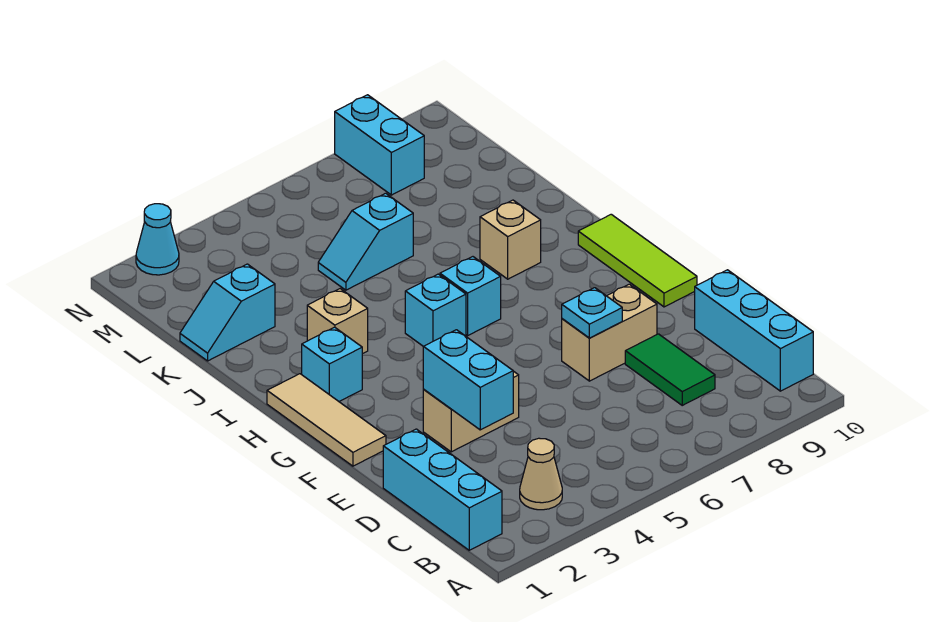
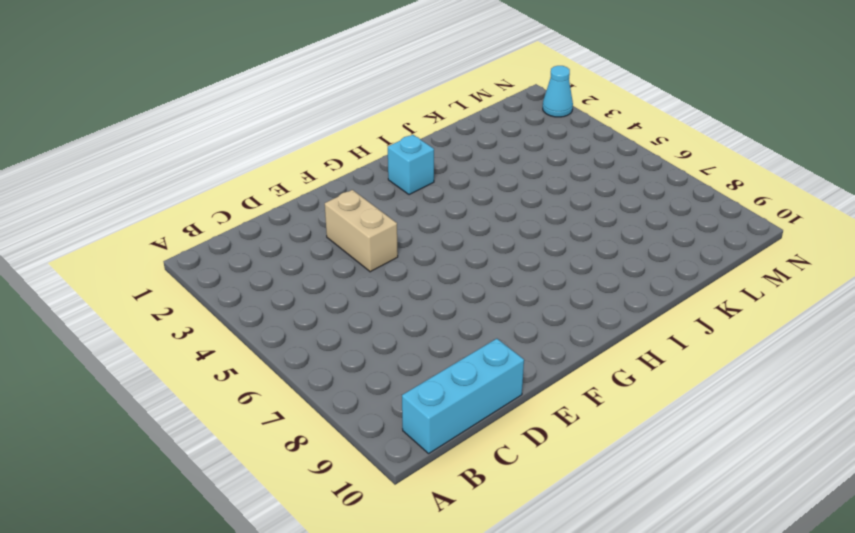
none -> cyan 1x3 brick [383,429,502,550]
none -> tan 1x1 cone [520,438,562,510]
none -> green 1x2 tile [625,334,715,405]

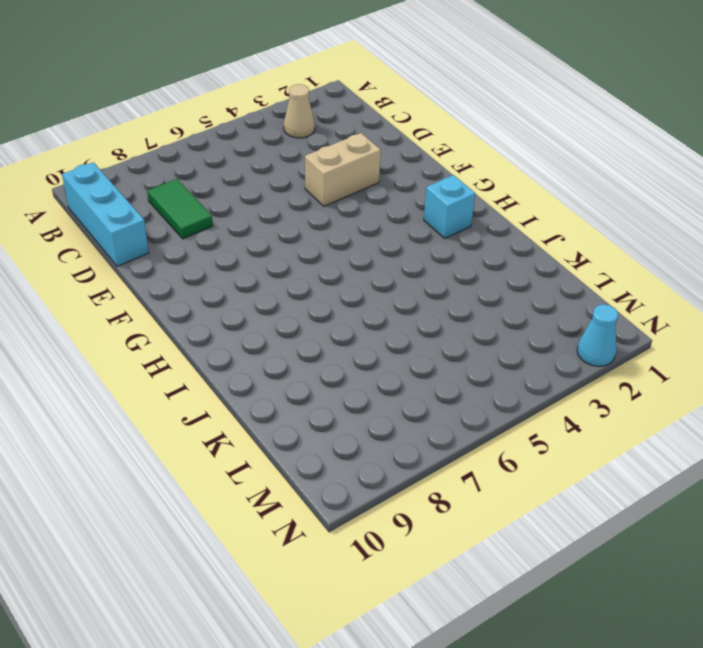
none -> cyan 1x3 brick [383,429,502,550]
none -> tan 1x2 brick [562,284,657,381]
none -> tan 1x3 tile [267,374,386,466]

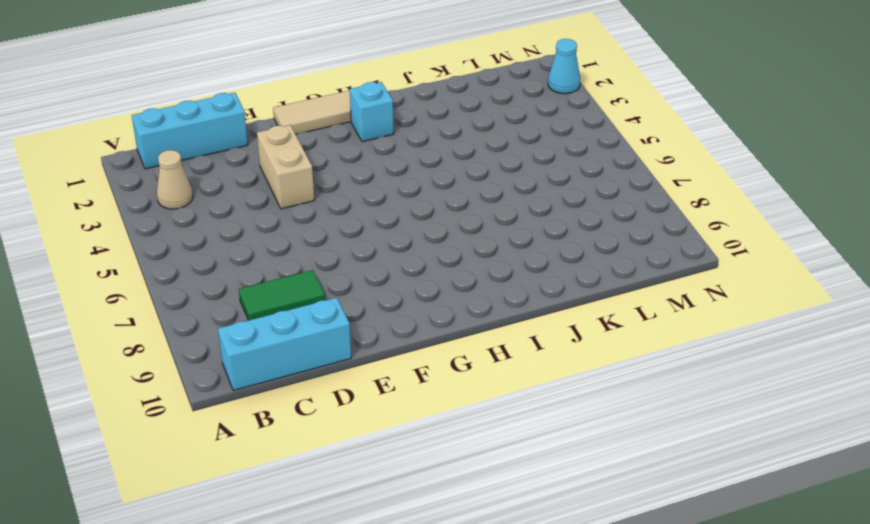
none -> tan 1x2 brick [562,284,657,381]
none -> lime 1x3 tile [578,214,697,307]
none -> cyan 1x1 brick [405,274,466,346]

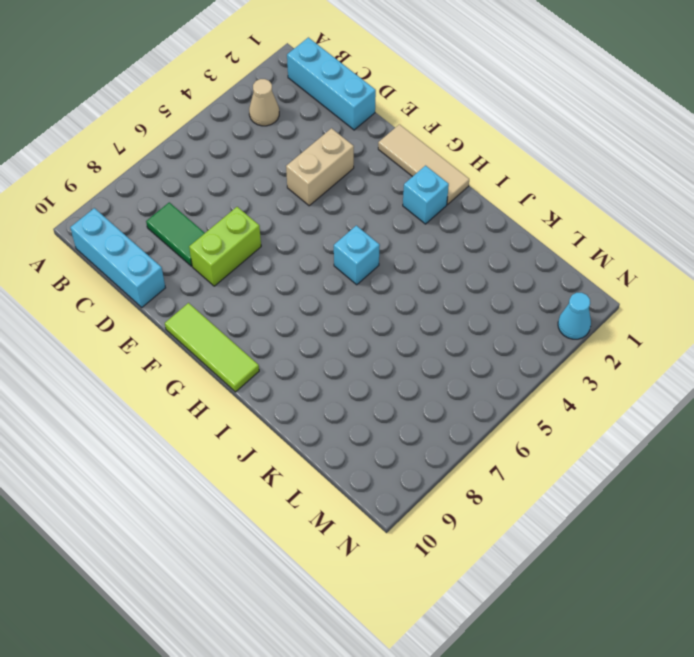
lime 1x2 brick [189,207,261,286] -> tan 1x2 brick [562,284,657,381]
none -> cyan 1x1 brick [440,257,501,335]
none -> tan 1x1 brick [307,289,368,354]
none -> tan 1x1 brick [480,200,541,279]

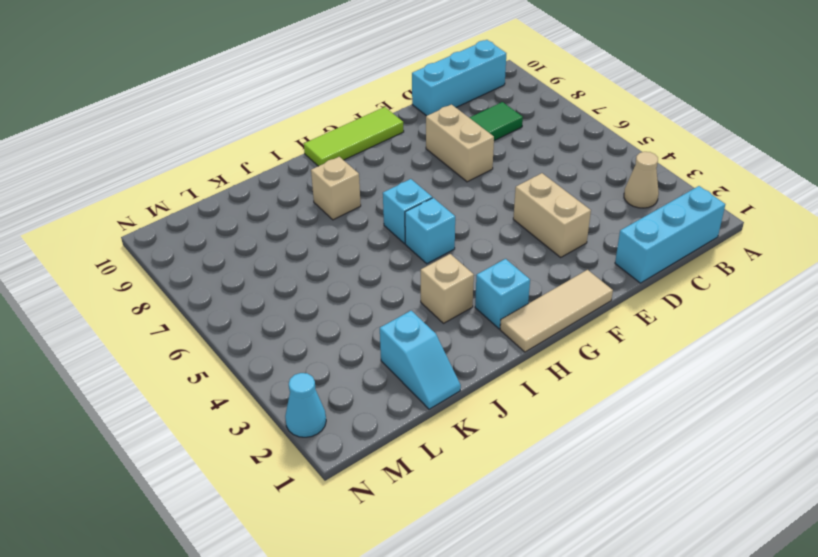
none -> cyan 1x2 slope [318,193,413,290]
none -> cyan 1x2 brick [335,95,424,195]
none -> cyan 1x2 brick [423,330,513,430]

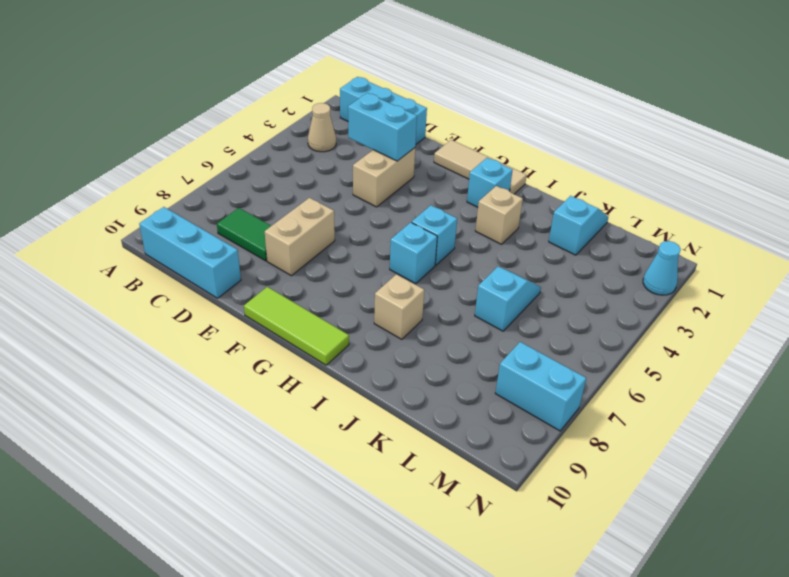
none -> cyan 1x1 plate [562,288,622,338]

